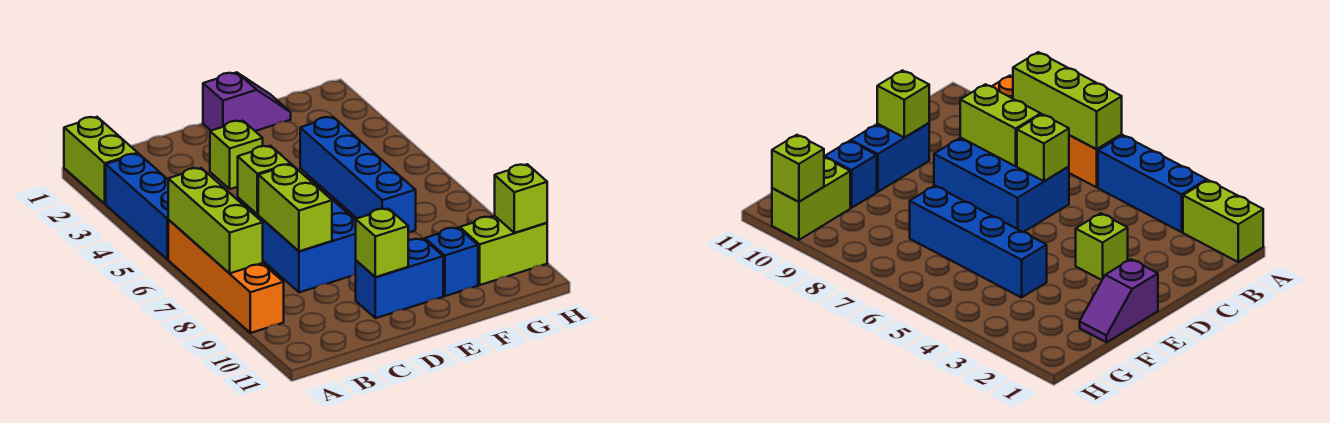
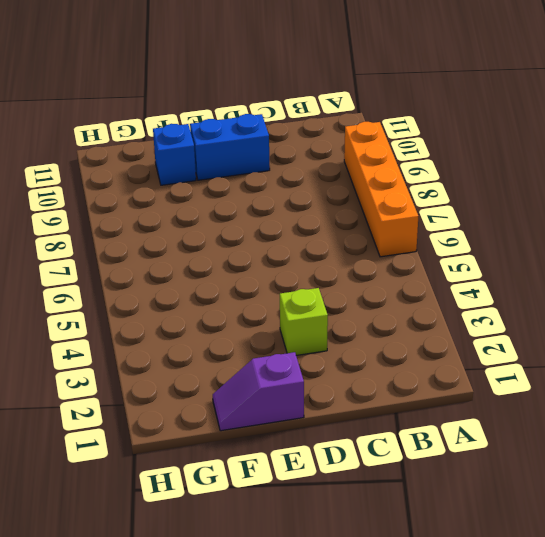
none -> lime 1x2 brick [64,117,138,204]
none -> blue 1x3 brick [106,154,168,259]
none -> blue 2x3 brick [238,176,356,292]

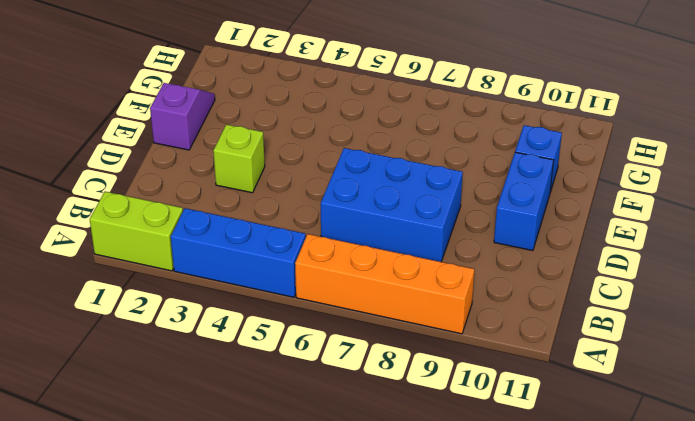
none -> blue 1x4 brick [300,117,416,232]
none -> lime 1x2 brick [460,216,547,285]
none -> lime 1x3 brick [168,168,263,273]

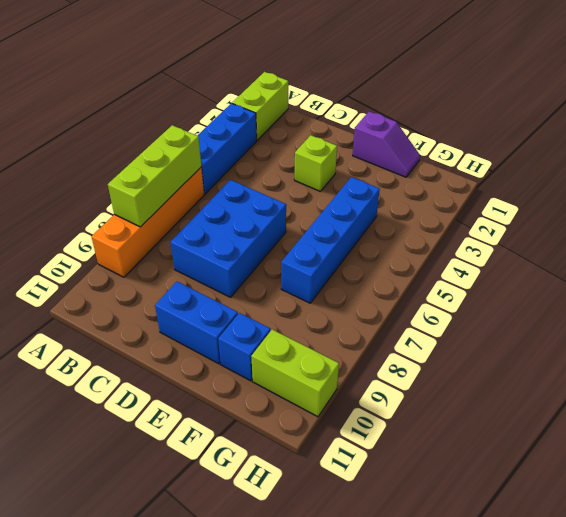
none -> lime 1x1 brick [238,146,291,214]
none -> lime 1x2 brick [258,164,332,251]
none -> lime 1x1 brick [356,209,408,277]

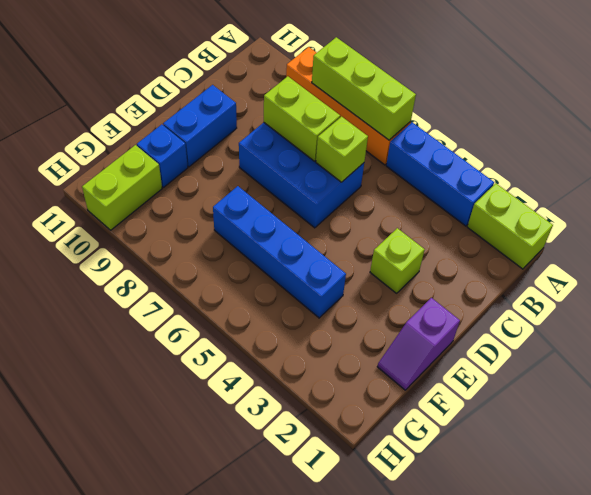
none -> lime 1x1 brick [356,209,408,277]
none -> lime 1x1 brick [495,164,547,233]

